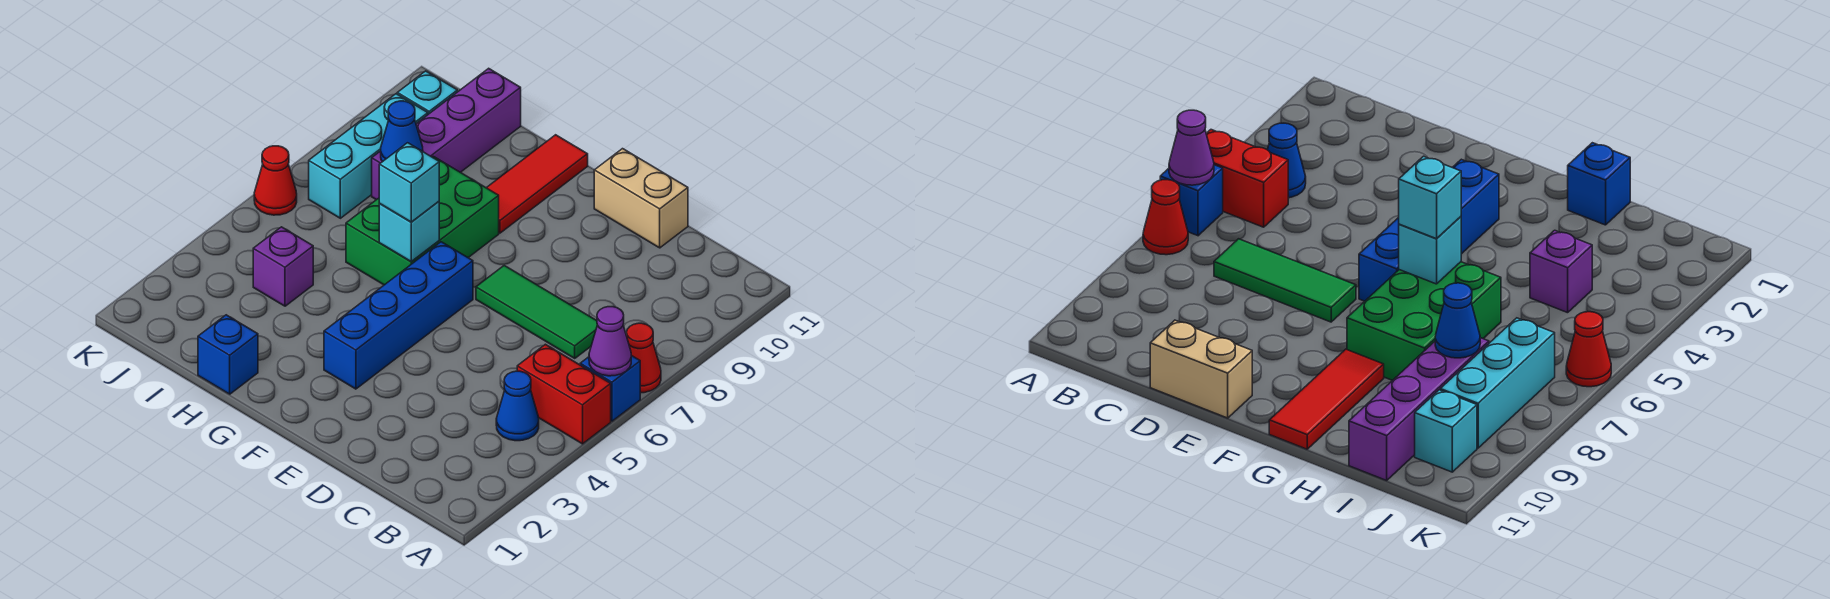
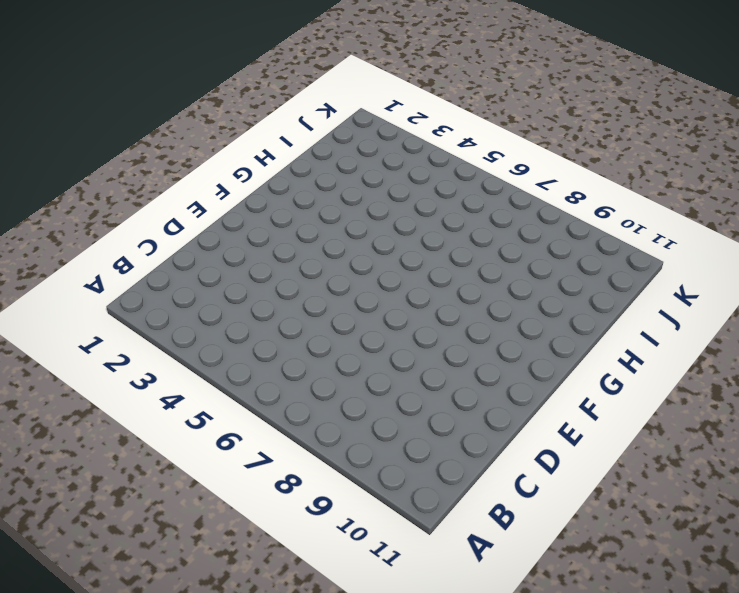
none -> red 1x2 brick [517,344,611,444]
none -> blue 1x1 brick [580,355,640,421]
none -> red 1x1 cone [626,323,661,393]

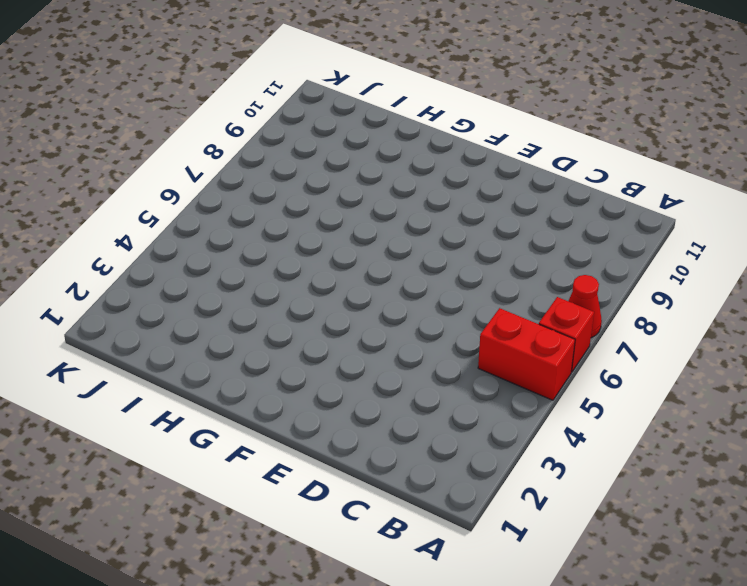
red 1x1 brick [539,297,594,372] -> blue 1x1 brick [580,355,640,421]
none -> blue 1x1 cone [496,371,539,441]
none -> green 1x3 tile [476,266,597,358]
none -> tan 1x2 brick [594,149,688,248]

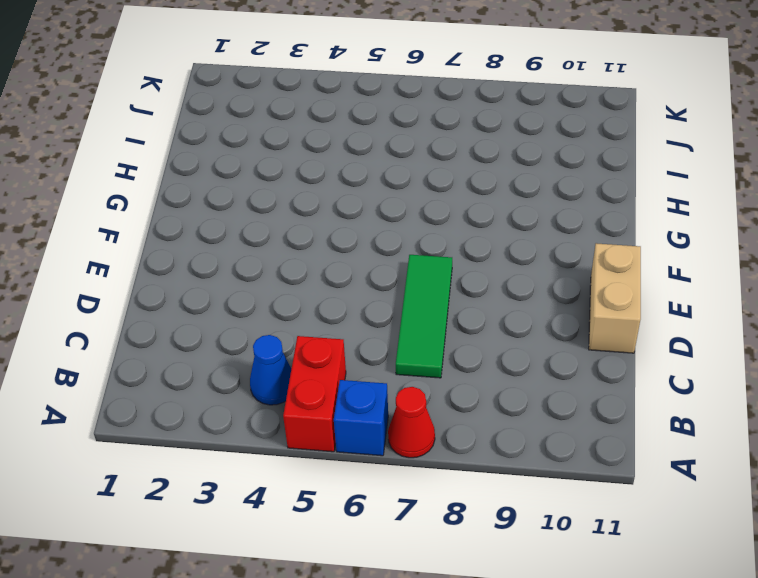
none -> blue 1x4 brick [324,242,473,389]
none -> green 2x3 brick [346,156,499,285]
none -> red 1x3 tile [487,135,588,233]

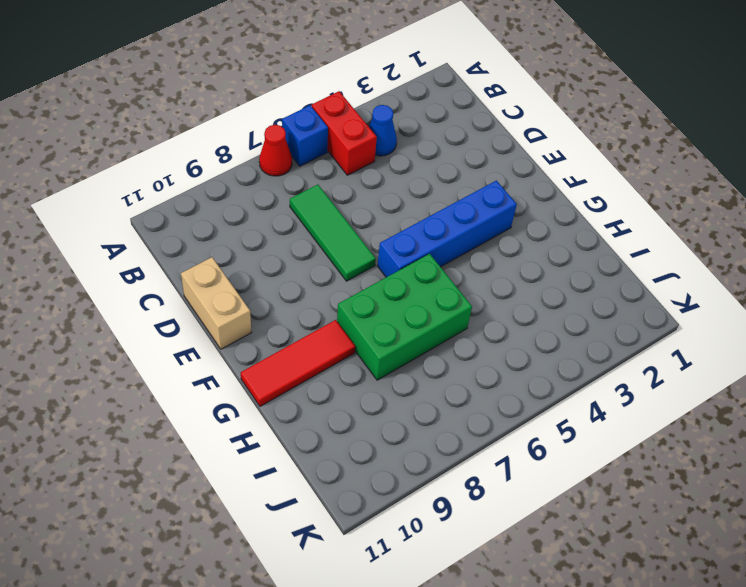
none -> blue 1x1 brick [198,315,258,394]
none -> purple 1x1 brick [253,227,313,306]
none -> purple 1x4 brick [372,68,521,200]

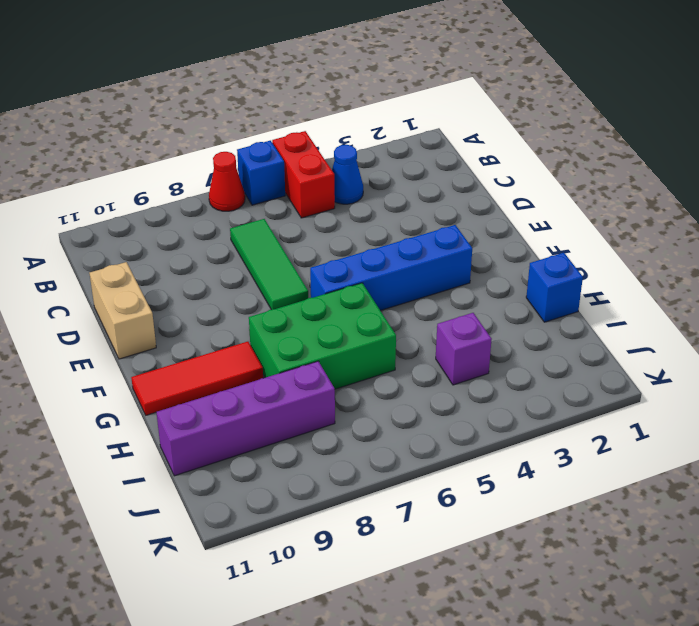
none -> cyan 1x3 brick [309,94,428,218]
none -> cyan 1x1 brick [397,71,457,114]
none -> red 1x1 cone [254,146,297,215]

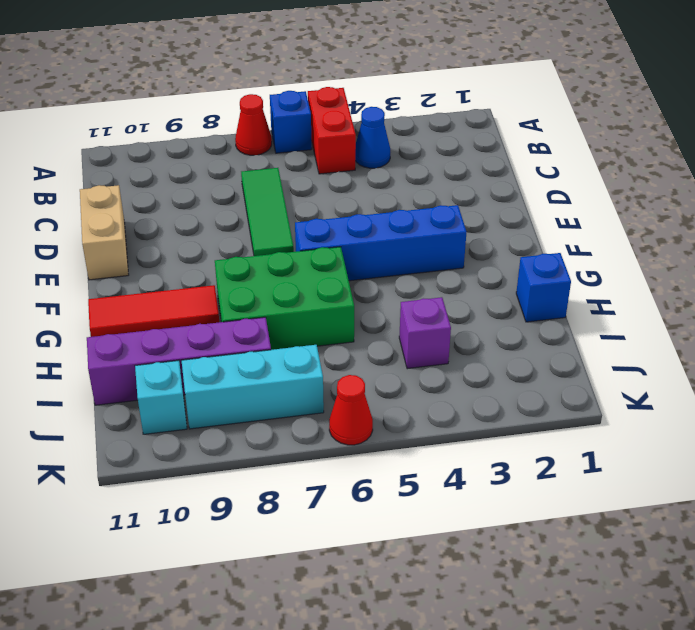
none -> purple 1x1 cone [589,307,631,376]
none -> cyan 1x1 brick [379,201,439,262]
none -> blue 1x1 cone [381,101,423,162]

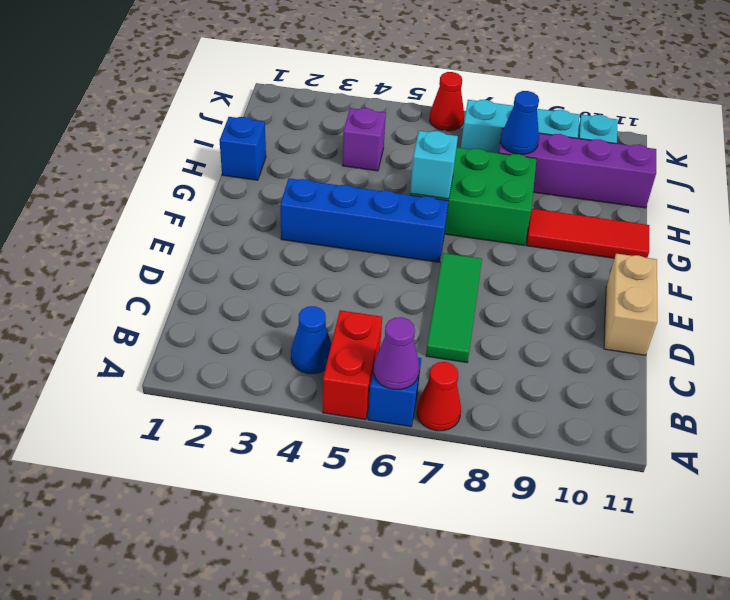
none -> cyan 1x1 brick [379,143,439,222]

